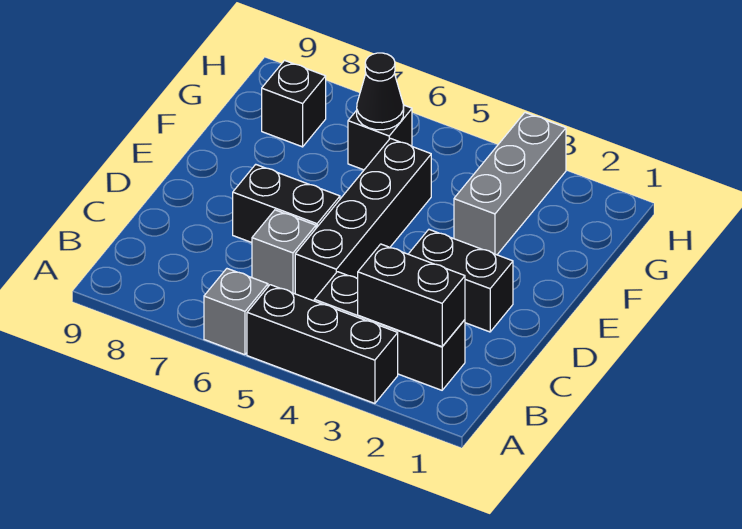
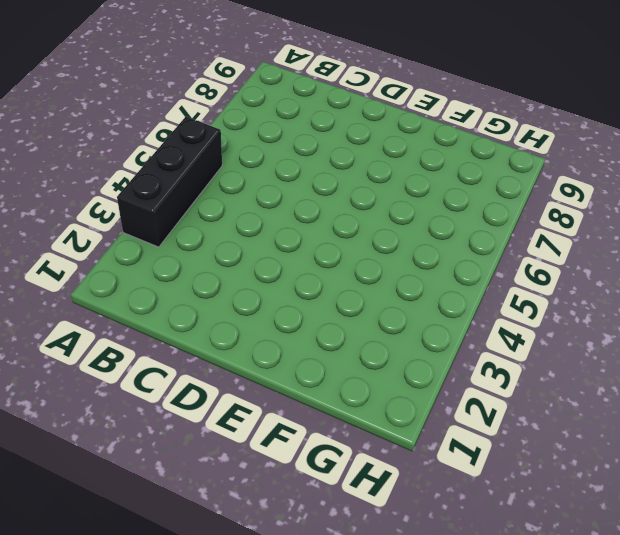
none -> grey 1x1 brick [204,269,268,355]
none -> black 1x3 brick [314,272,465,390]
none -> black 1x4 brick [295,138,431,301]

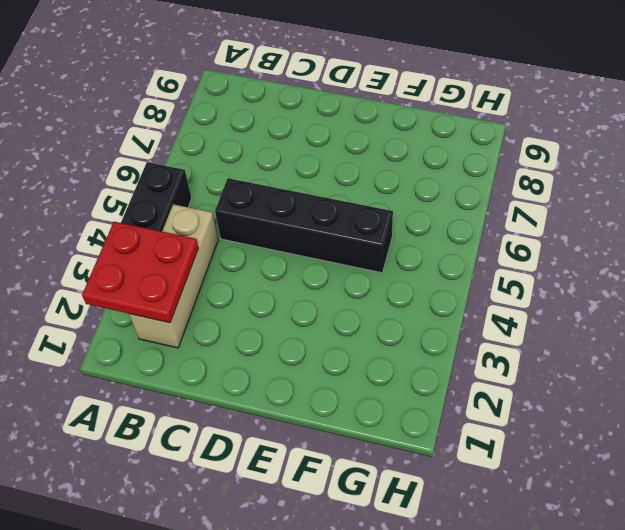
red 2x2 plate [82,222,198,323] -> black 1x2 brick [358,244,465,347]
tan 1x3 brick [129,204,218,348] -> black 1x3 brick [314,272,465,390]
none -> grey 1x1 brick [204,269,268,355]
none -> grey 1x1 brick [252,210,316,294]
none -> black 1x2 brick [409,230,513,332]

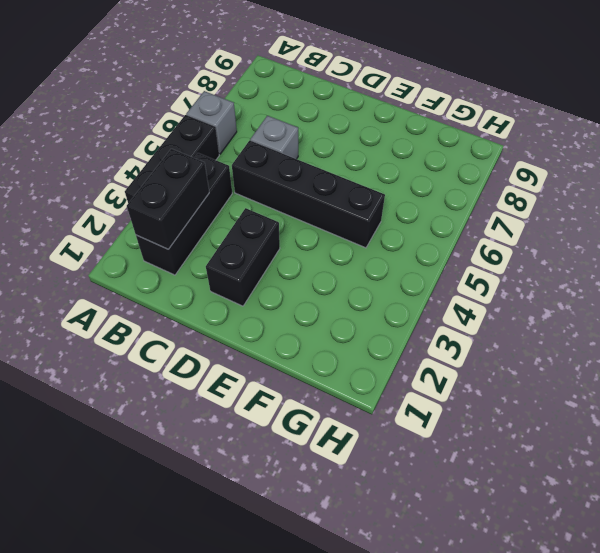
none -> black 1x2 brick [233,164,340,243]
none -> grey 1x3 brick [454,113,566,255]
none -> black 1x1 brick [348,105,412,170]

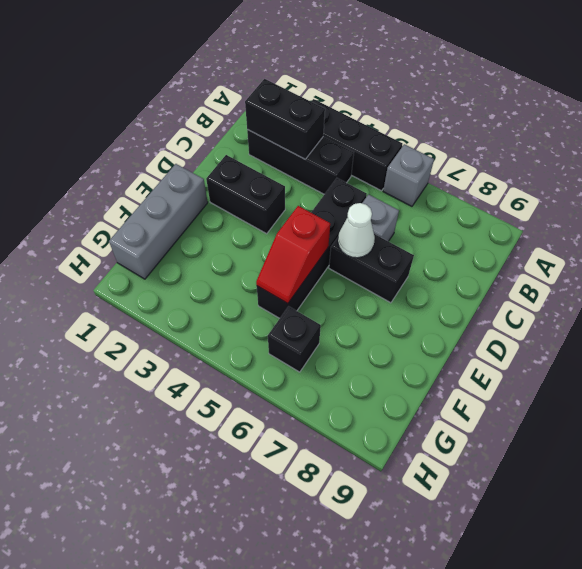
white 1x1 cone [338,203,375,258] -> none
grey 1x3 brick [109,164,208,279] -> grey 1x3 brick moved to [454,113,566,255]
red 1x2 slope [256,206,330,304] -> none
none -> black 1x1 brick [262,60,326,147]
none -> black 1x1 cone [357,53,404,130]

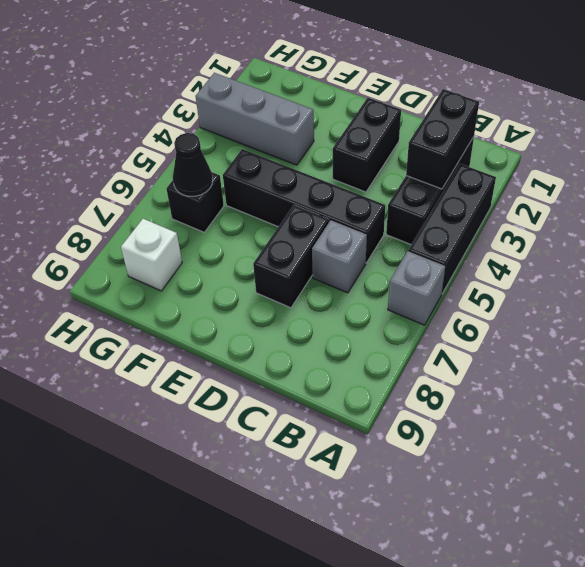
white 1x1 brick [121,219,182,291] -> black 1x1 brick [262,60,326,147]

